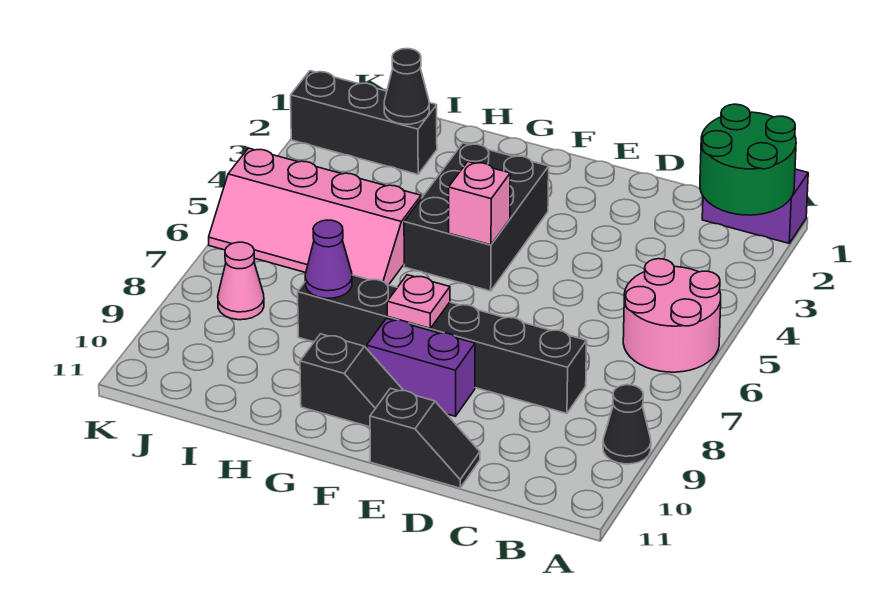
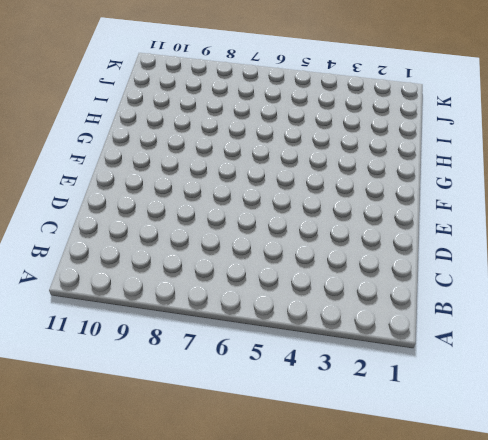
none -> purple 1x2 brick [702,169,808,243]
none -> pink 2x2 round brick [623,259,721,372]
none -> black 1x1 cone [603,385,651,464]

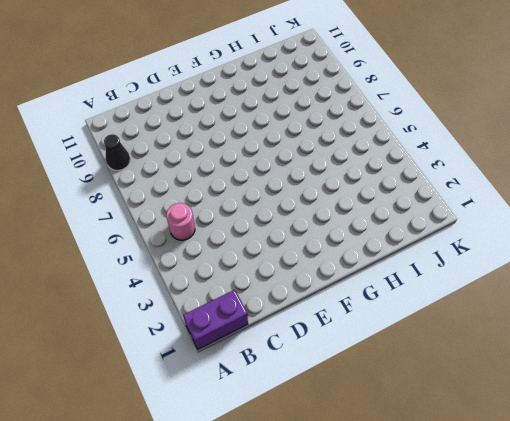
pink 1x1 round brick [166,203,195,240] -> pink 2x2 round brick [623,259,721,372]
none -> black 1x6 brick [298,275,587,413]
none -> black 1x2 slope [370,388,480,488]
none -> purple 1x2 brick [367,318,475,416]

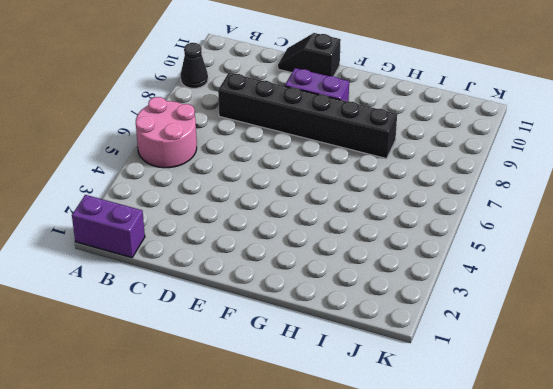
none -> black 2x3 brick [404,143,549,291]
none -> black 1x2 slope [300,334,404,427]
none -> pink 2x4 slope [209,148,421,285]

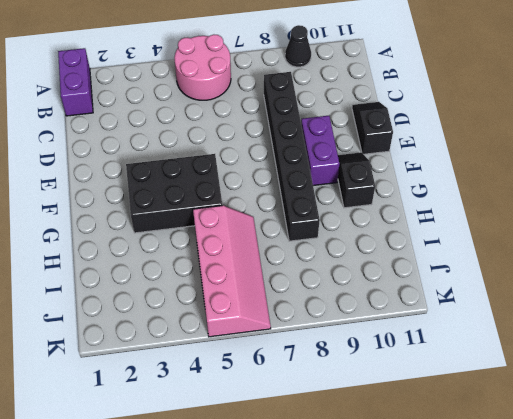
none -> black 1x3 brick [291,71,437,174]
none -> pink 1x1 cone [218,242,264,320]
none -> green 2x2 round brick [700,104,796,215]

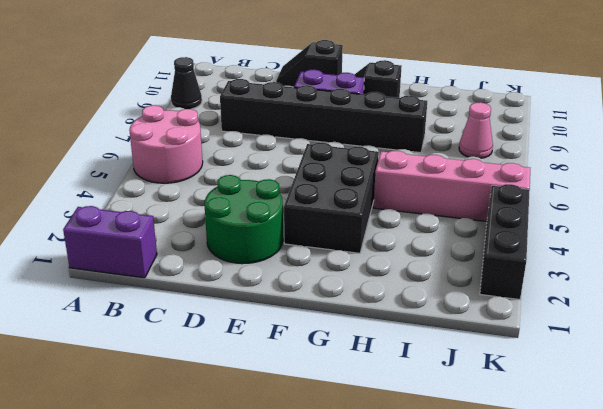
green 2x2 round brick [204,175,283,264] -> green 2x2 round brick moved to [700,104,796,215]
black 1x3 brick [480,184,530,300] -> black 1x3 brick turned to [291,71,437,174]
none -> pink 1x1 brick [449,162,510,245]
none -> pink 1x1 plate [387,275,450,328]
none -> purple 1x1 cone [305,220,352,298]

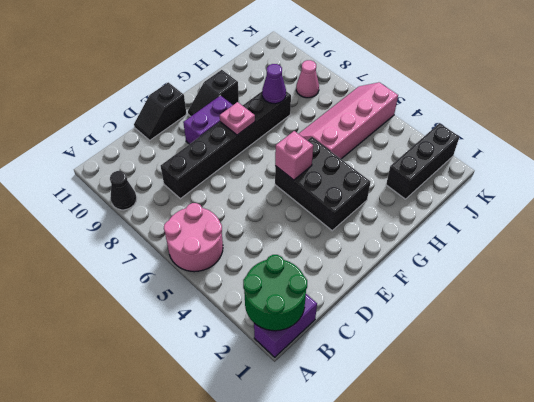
none -> black 1x1 cone [384,49,429,124]

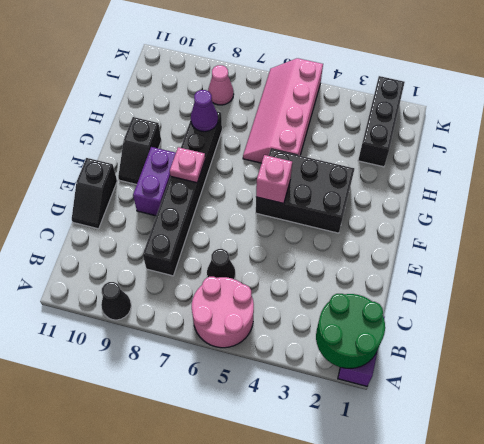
black 1x1 cone [207,249,235,279] -> black 1x1 cone moved to [384,49,429,124]

